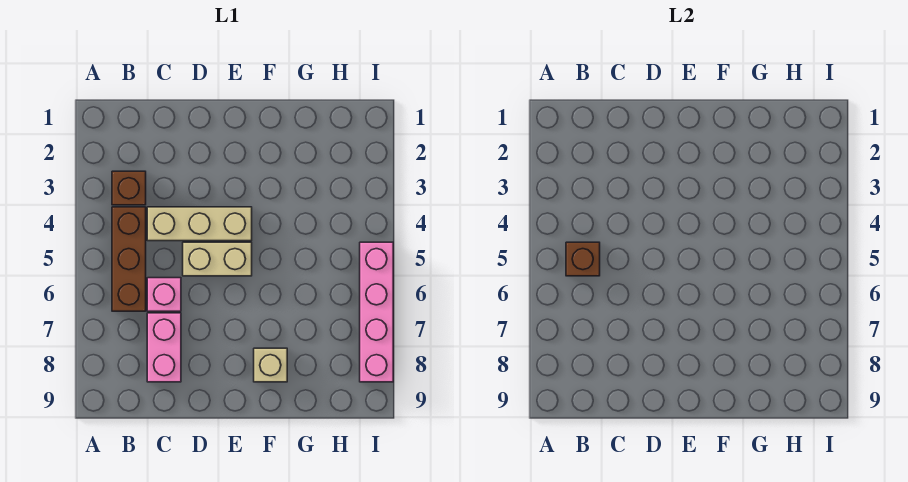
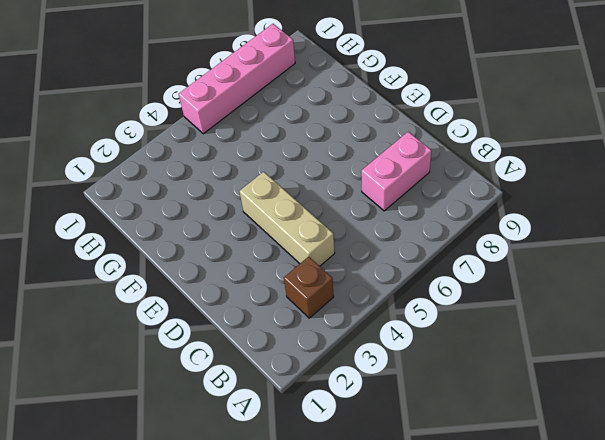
none -> brown 1x3 brick [112,207,146,311]
none -> pink 1x1 brick [147,278,181,311]

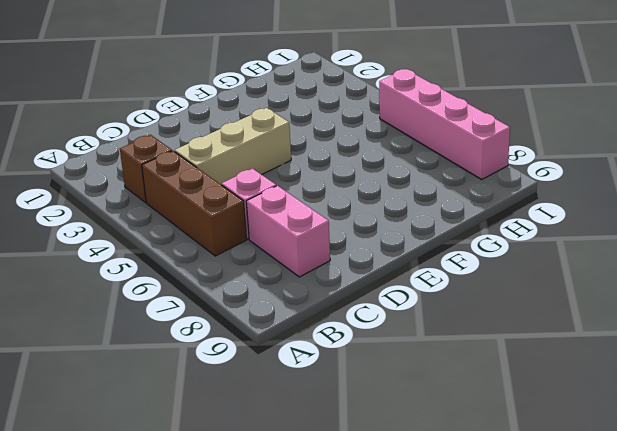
none -> tan 1x2 brick [183,242,252,276]
none -> tan 1x1 brick [254,348,287,382]

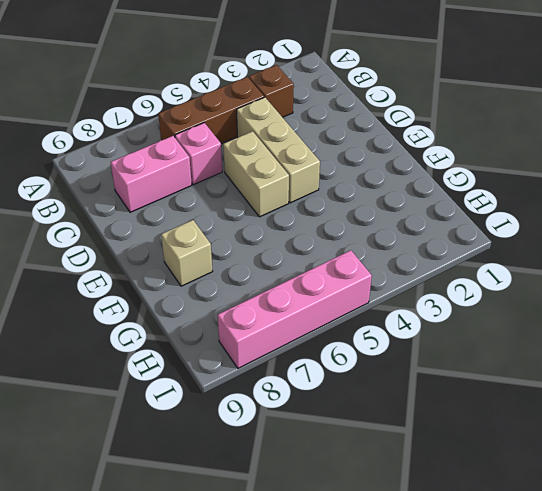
none -> brown 1x1 brick [566,242,600,276]

